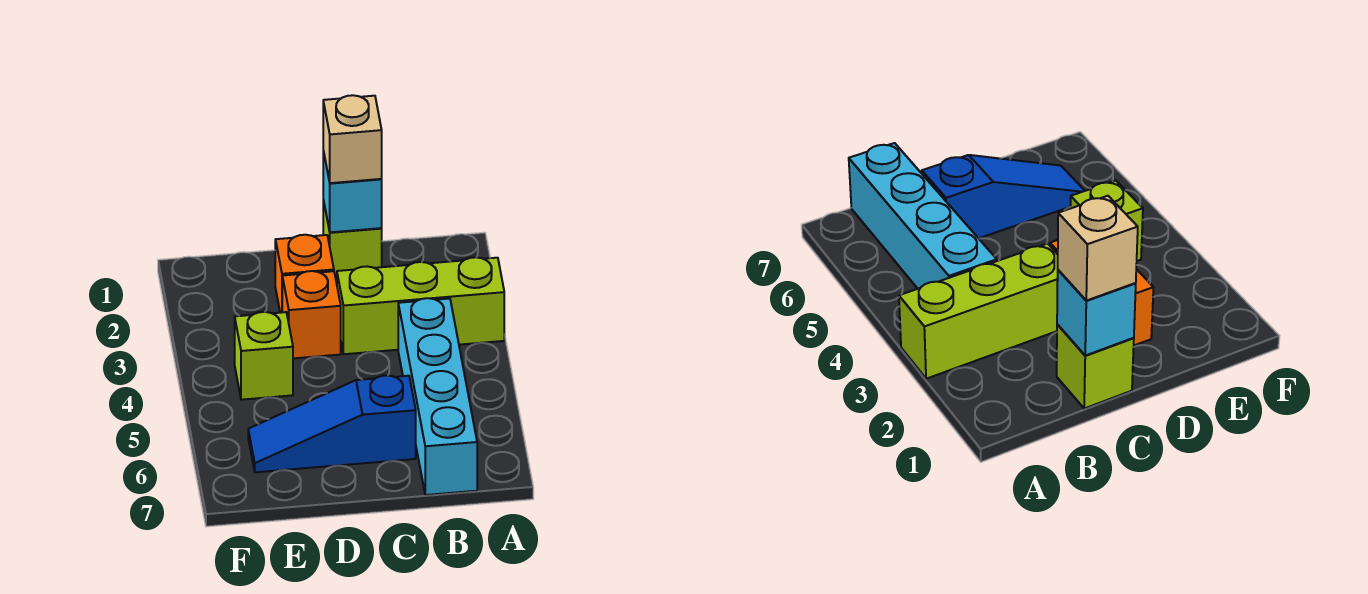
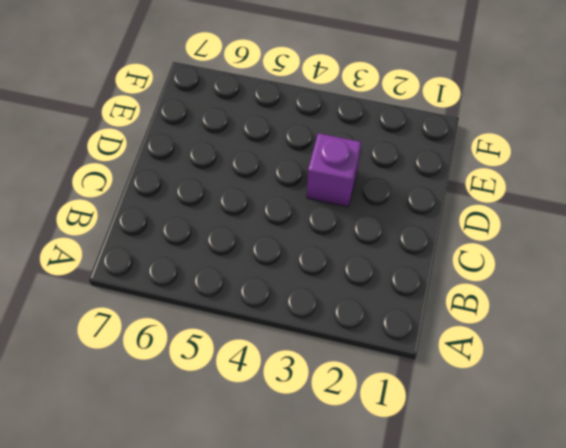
purple 1x1 brick [307,133,361,207] -> orange 1x1 brick [282,271,341,358]
none -> lime 1x3 brick [337,257,504,354]
none -> cyan 1x4 brick [398,298,477,495]

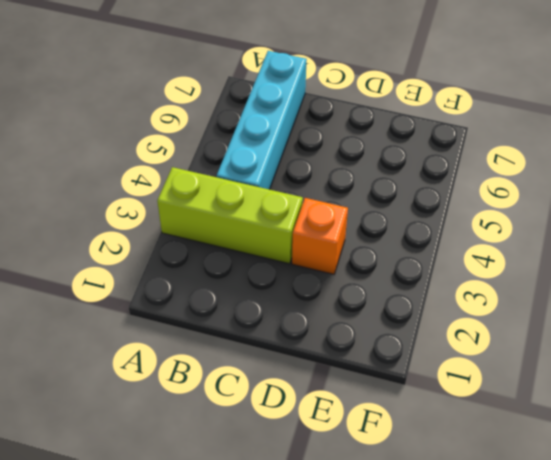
none -> lime 1x1 brick [323,200,382,281]
none -> blue 1x3 slope [248,375,416,472]

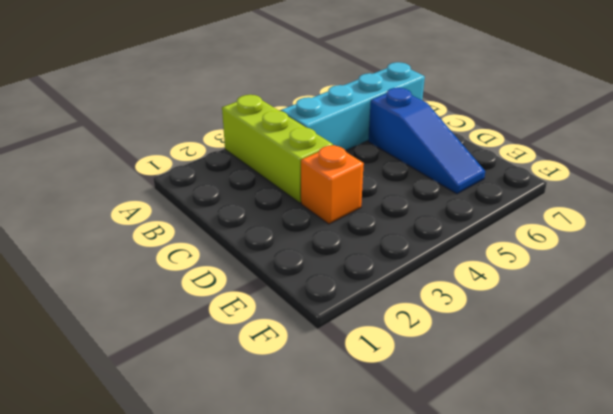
none -> lime 1x1 brick [323,200,382,281]
none -> orange 1x1 brick [275,235,334,313]

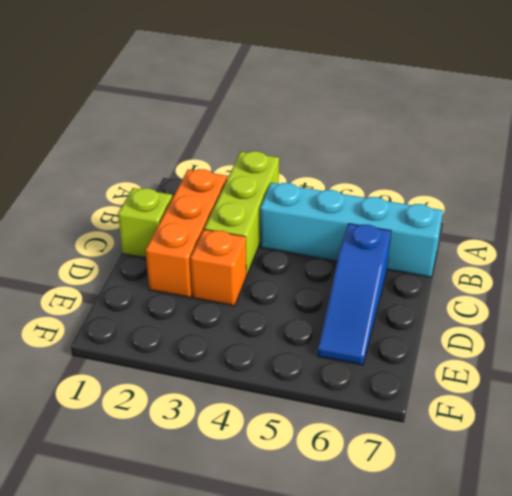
orange 1x3 brick [146,169,227,298] -> orange 1x1 brick [275,235,334,313]
none -> lime 1x1 brick [235,312,293,400]
none -> cyan 1x1 brick [323,151,382,232]

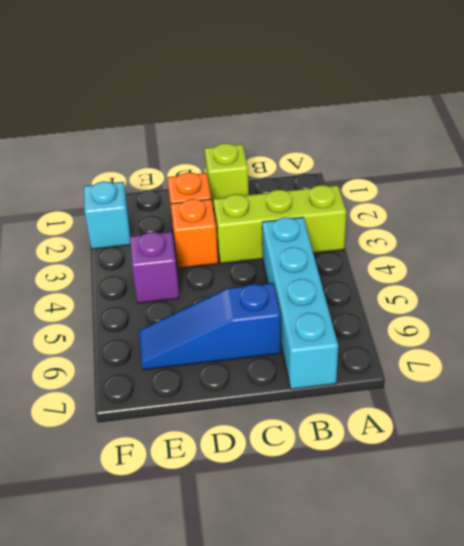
purple 1x1 brick [130,232,179,303] -> lime 1x1 brick [235,312,293,400]
cyan 1x1 brick [84,181,130,249] -> cyan 1x1 brick moved to [323,151,382,232]
none -> tan 1x1 brick [323,95,382,183]

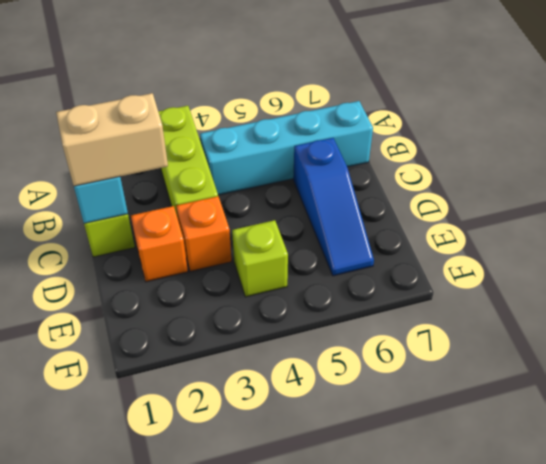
tan 1x2 brick [56,93,168,186] -> tan 1x1 brick [323,95,382,183]

